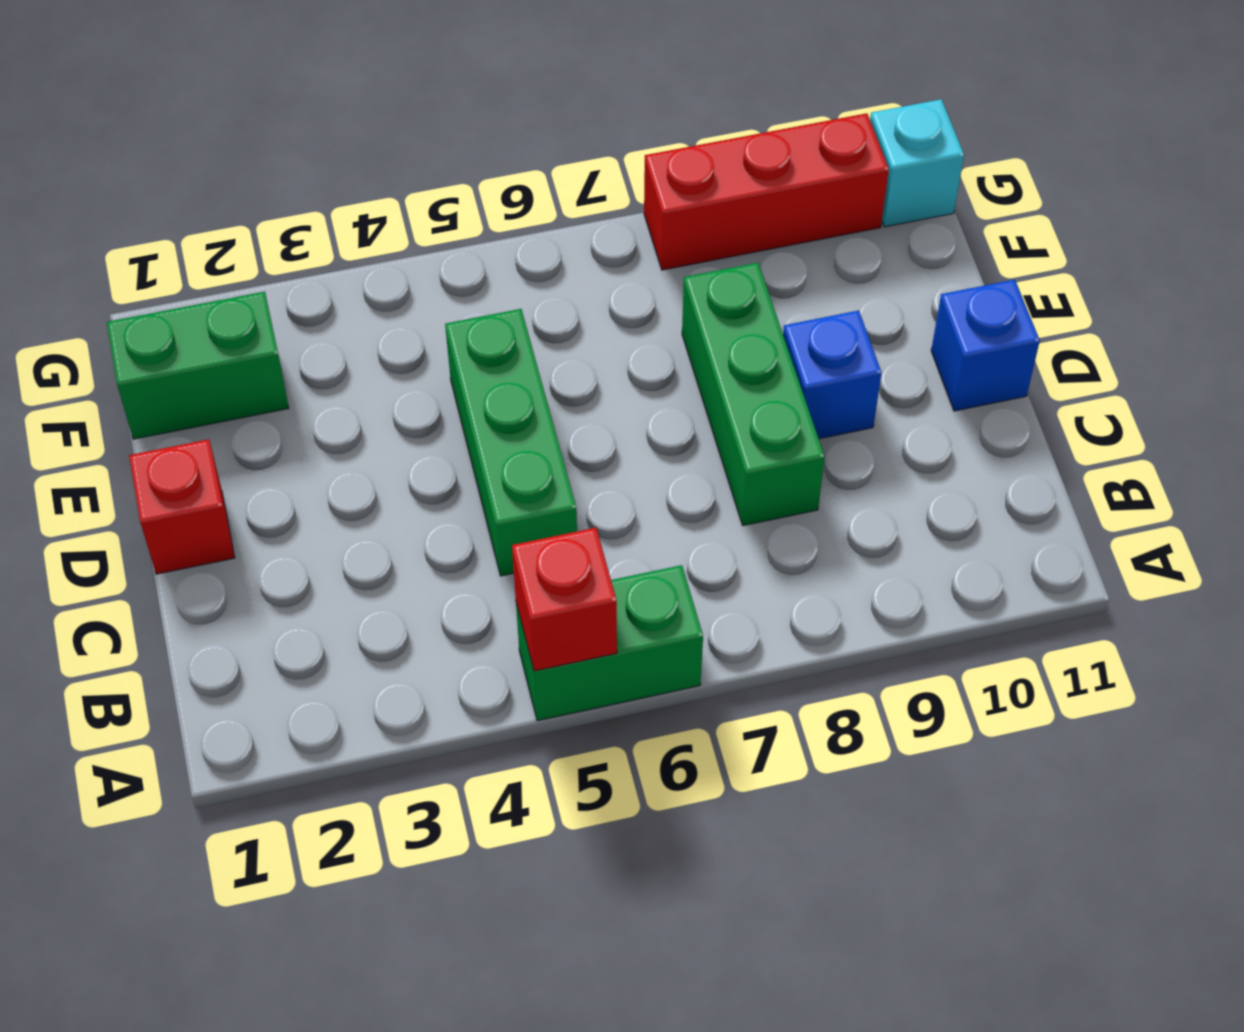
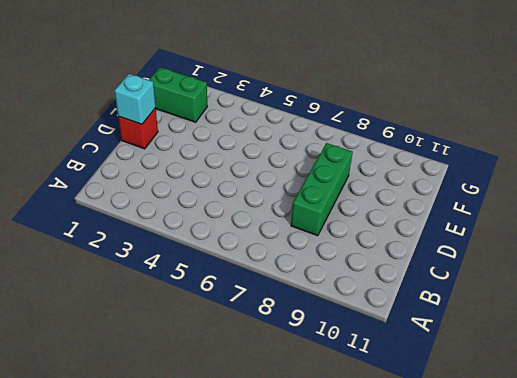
cyan 1x1 brick [114,74,156,124] -> cyan 1x1 brick moved to [870,99,964,227]
none -> green 1x2 brick [516,565,703,721]
none -> green 1x3 brick [445,309,577,576]

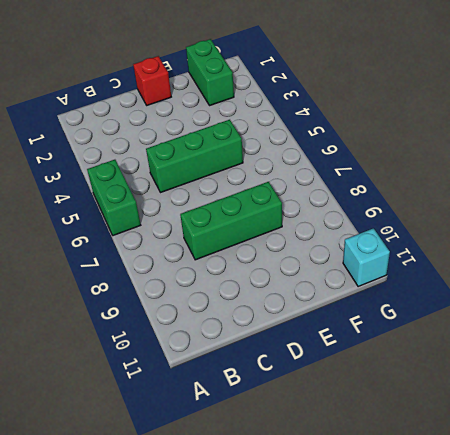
none -> blue 1x1 brick [783,310,882,439]
none -> blue 1x1 brick [931,280,1040,411]

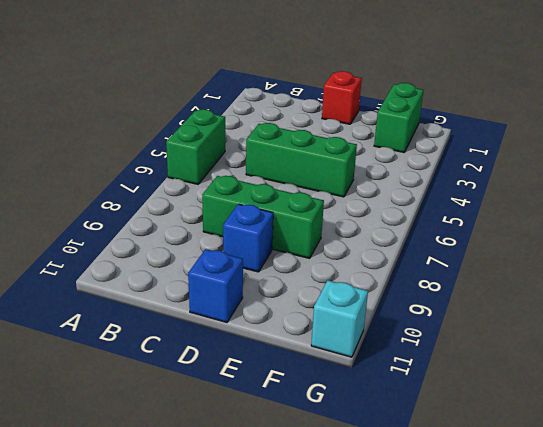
none -> red 1x3 brick [644,113,889,270]
none -> red 1x1 brick [512,528,617,671]

